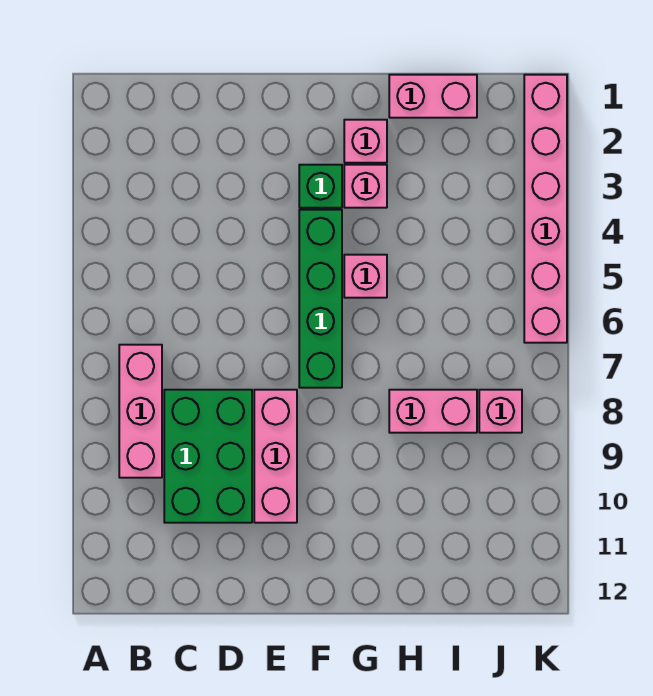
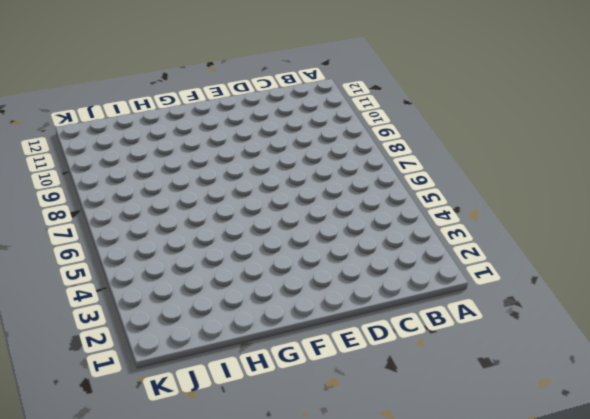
none -> pink 1x3 brick [119,345,162,478]
none -> green 2x3 brick [164,390,252,523]
none -> pink 1x3 brick [254,390,297,523]

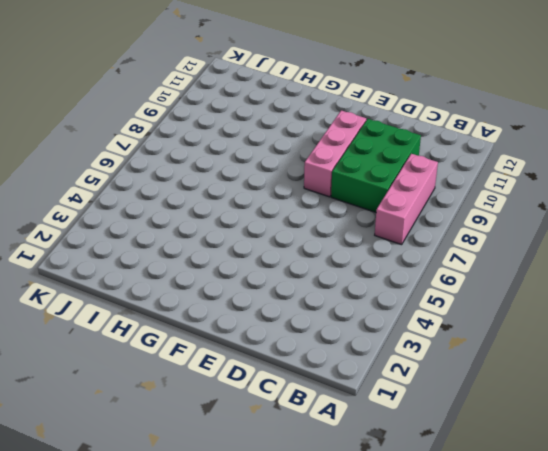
none -> green 1x1 brick [299,165,342,208]
none -> green 1x4 brick [299,210,342,388]
none -> pink 1x1 brick [344,120,387,163]

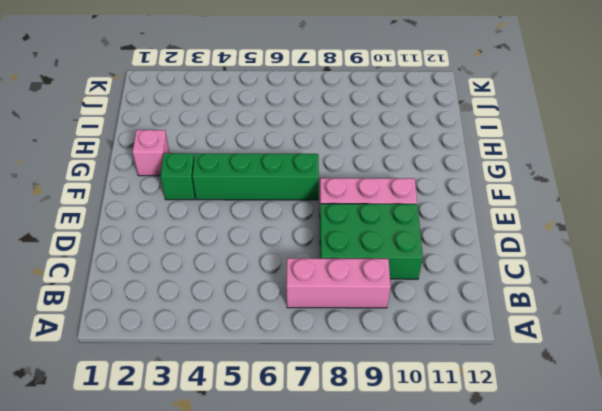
none -> pink 1x1 brick [344,165,387,208]
none -> pink 1x1 brick [344,255,387,298]
none -> pink 1x2 brick [389,75,477,118]

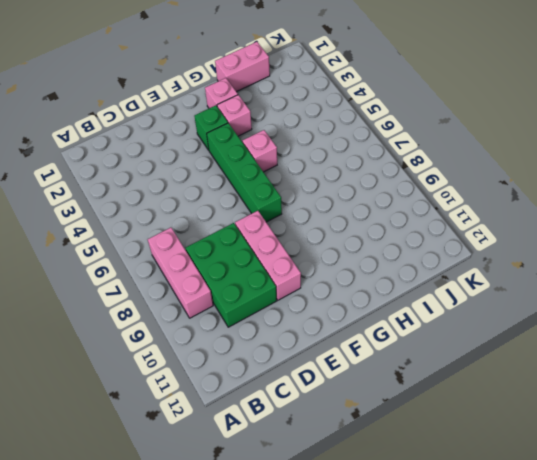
none -> pink 1x2 brick [389,390,477,433]
none -> pink 1x1 brick [479,390,522,433]
none -> pink 1x6 brick [524,75,567,343]

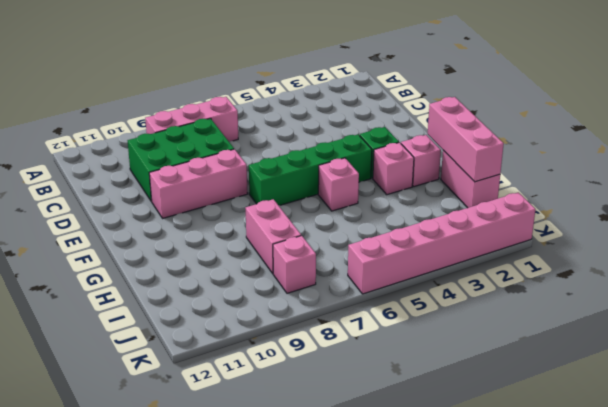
pink 1x3 brick [428,97,504,182] -> none

